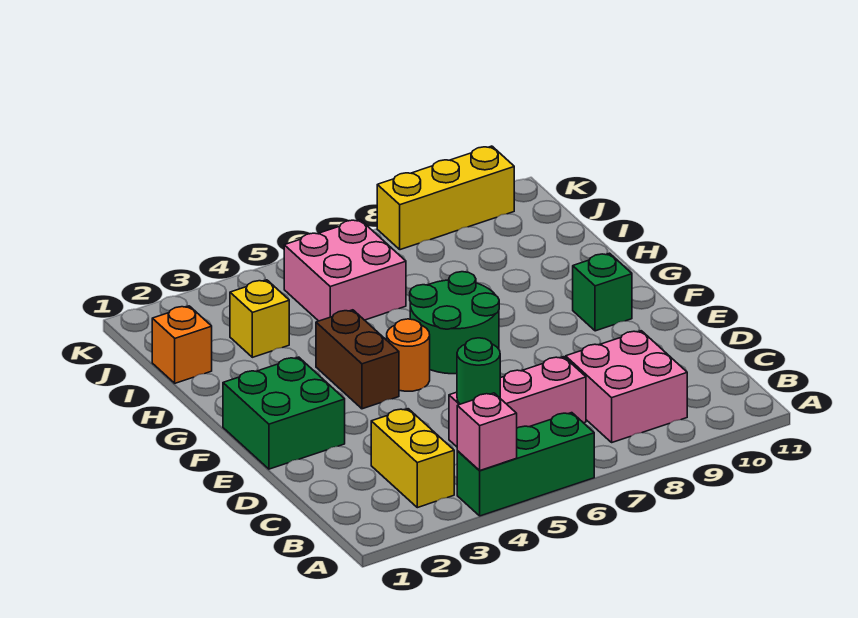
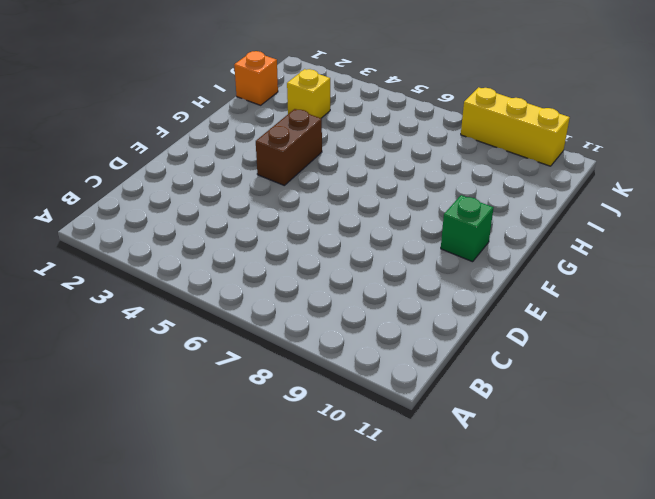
none -> green 1x3 brick [457,413,594,516]
none -> yellow 1x2 brick [371,409,454,508]
none -> pink 2x2 brick [566,331,687,442]

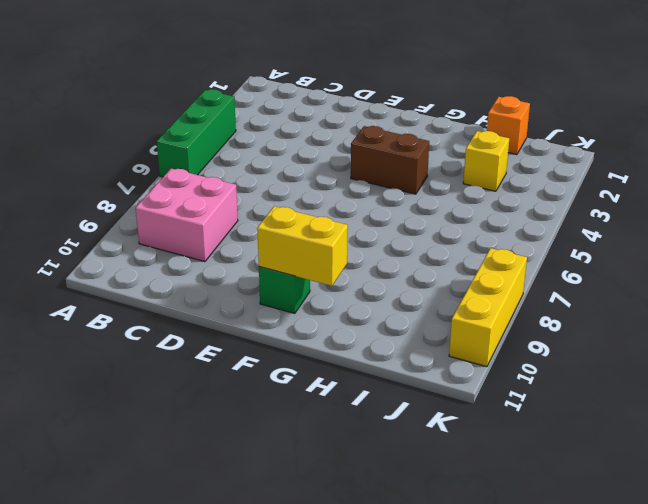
yellow 1x2 brick [257,206,348,286] -> yellow 1x2 brick moved to [371,409,454,508]
none -> pink 1x3 brick [449,357,586,447]
none -> green 2x2 brick [223,357,345,469]
none -> orange 1x1 round brick [387,319,430,391]

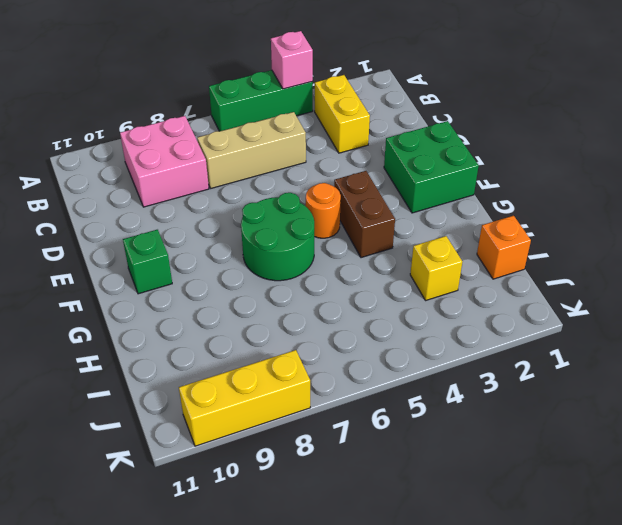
tan 1x3 brick [197,112,306,188] -> pink 1x3 brick [449,357,586,447]
none -> pink 2x2 brick [284,220,406,321]
none -> green 1x1 round brick [457,338,500,404]

